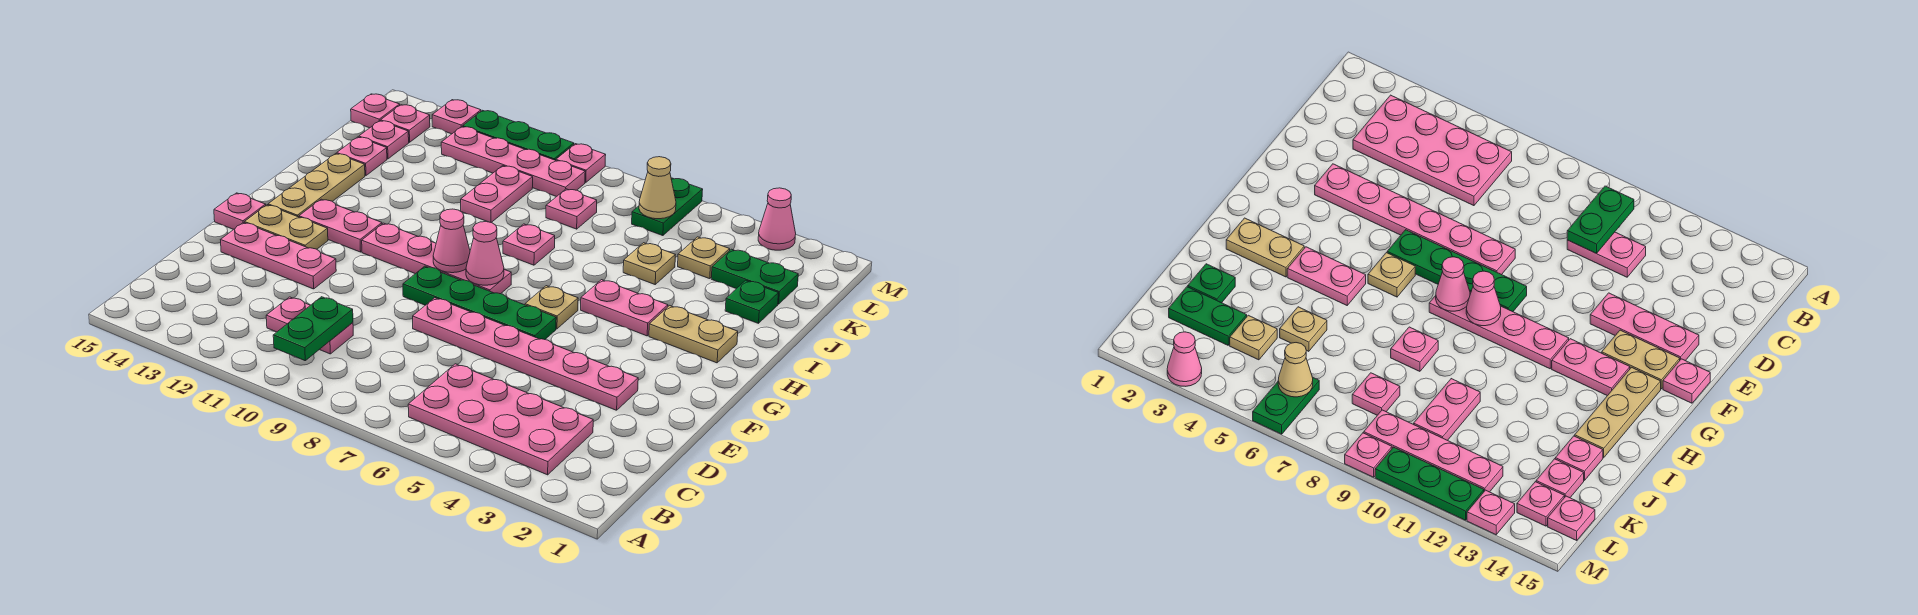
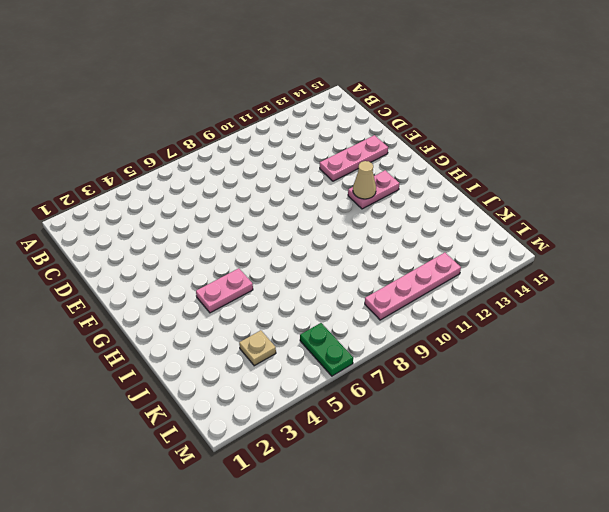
tan 1x1 cone [353,161,376,199] -> tan 1x1 cone moved to [639,157,676,219]
none -> pink 2x4 plate [408,364,593,475]
none -> pink 1x2 plate [266,297,353,354]
none -> pink 1x6 plate [413,298,638,410]
none -> green 1x4 plate [403,266,556,340]

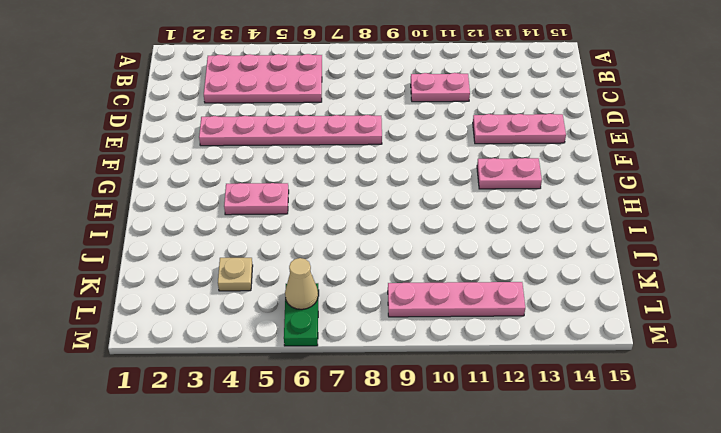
none -> green 1x4 plate [403,266,556,340]
none -> tan 1x2 plate [245,205,328,249]
none -> pink 1x1 plate [214,193,266,229]
none -> tan 1x1 plate [525,286,578,329]

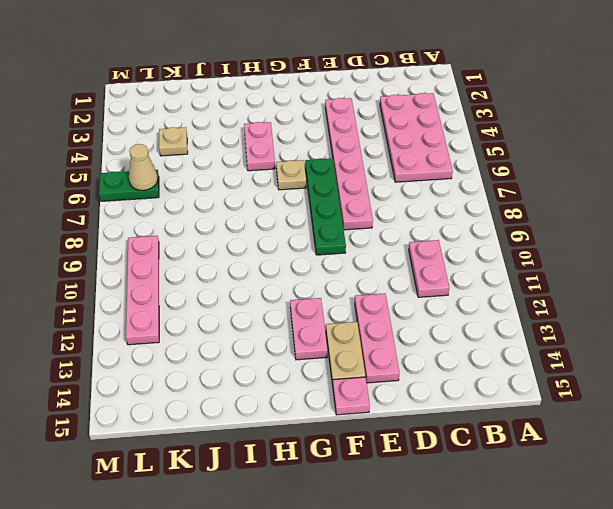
none -> pink 1x4 plate [362,223,511,294]
none -> tan 1x3 plate [268,154,365,217]
none -> tan 1x2 plate [649,306,738,363]
none -> pink 1x1 plate [503,224,555,265]

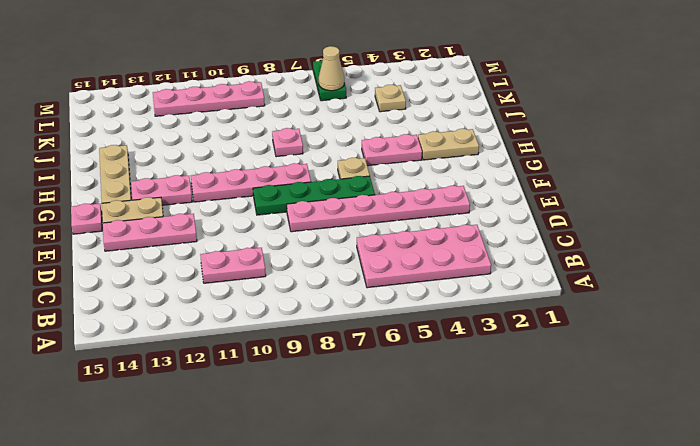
none -> green 1x1 plate [725,280,778,323]
none -> tan 1x1 plate [623,243,675,284]
none -> pink 1x2 plate [461,166,533,223]
none -> pink 1x1 plate [337,137,387,176]

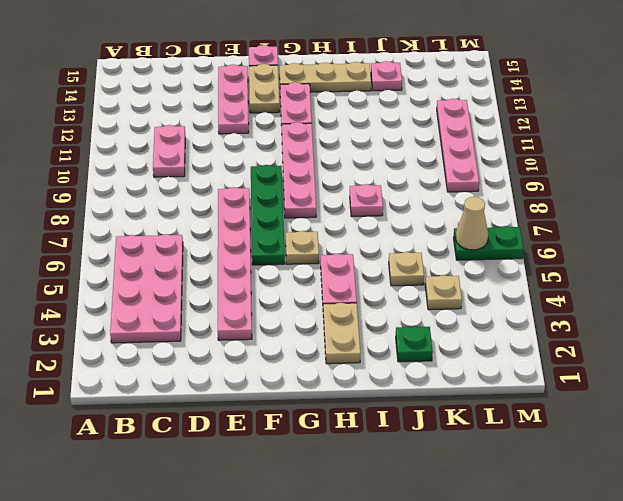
none -> pink 1x2 plate [461,166,533,223]
none -> green 1x2 plate [711,249,798,304]
none -> pink 1x1 plate [546,189,597,229]
none -> pink 1x1 plate [359,121,409,159]

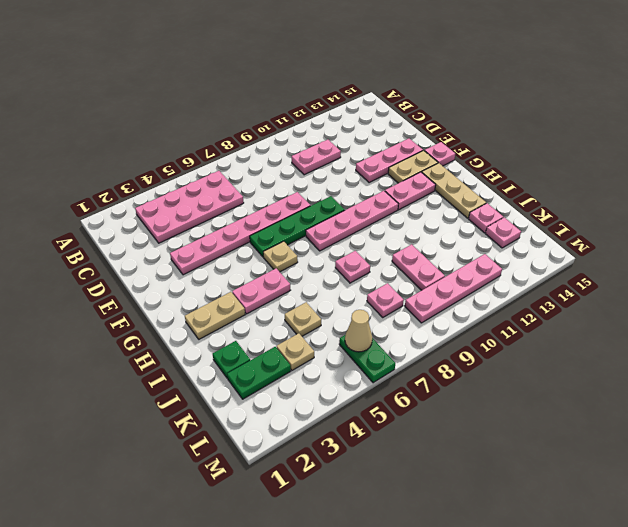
none -> pink 1x1 plate [381,105,430,142]
none -> pink 1x1 plate [351,94,400,128]
none -> pink 1x1 cone [758,188,796,250]
none -> pink 1x1 plate [556,144,606,183]

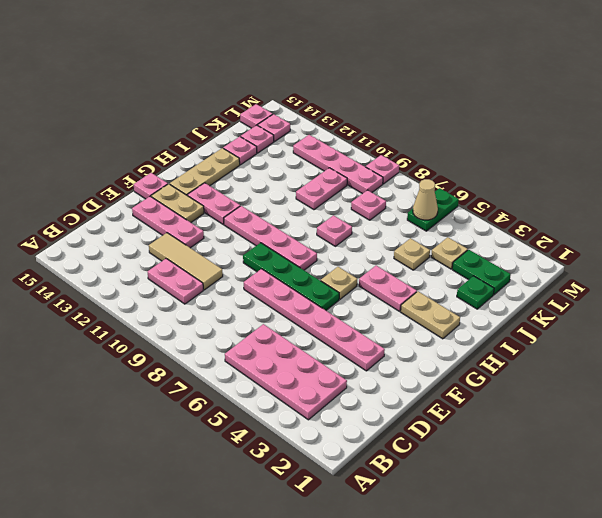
tan 1x3 tile [149,233,223,290] -> none
none -> pink 1x1 cone [758,188,796,250]
none -> green 1x3 plate [463,110,574,160]
none -> pink 1x1 plate [432,100,481,134]
none -> green 1x2 plate [273,297,353,361]

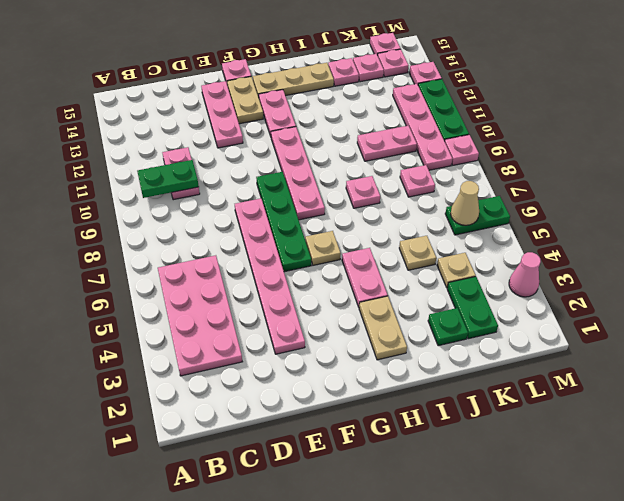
none -> pink 1x1 cone [466,222,504,285]
none -> pink 1x1 cone [433,209,470,273]

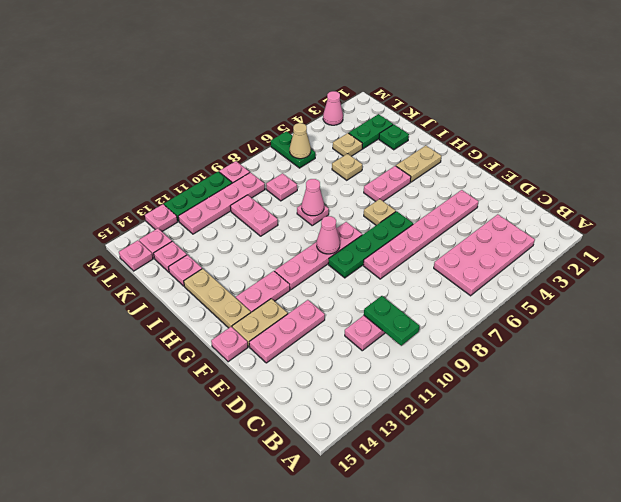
pink 1x1 cone [302,179,324,216] -> pink 1x1 cone moved to [466,222,504,285]

